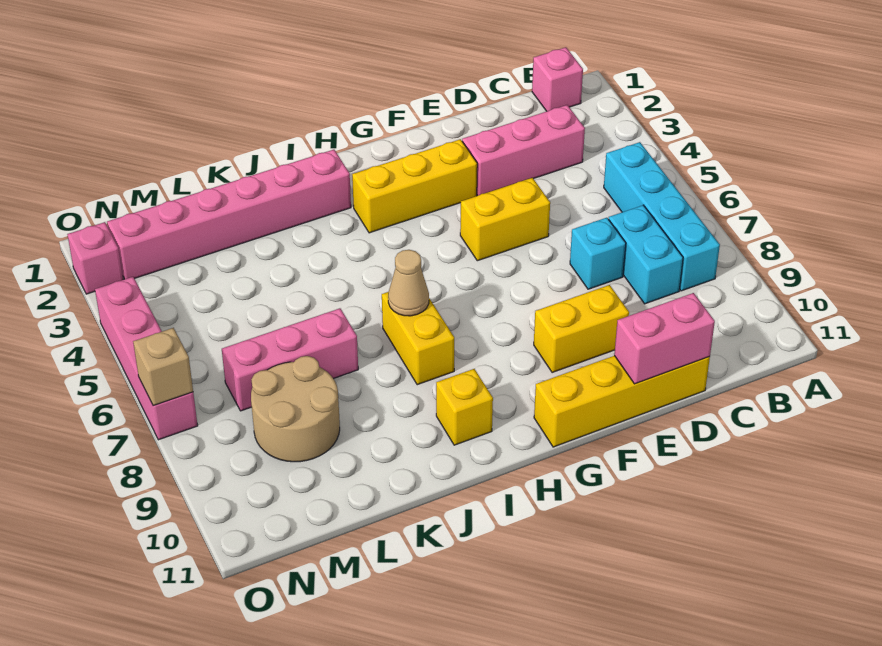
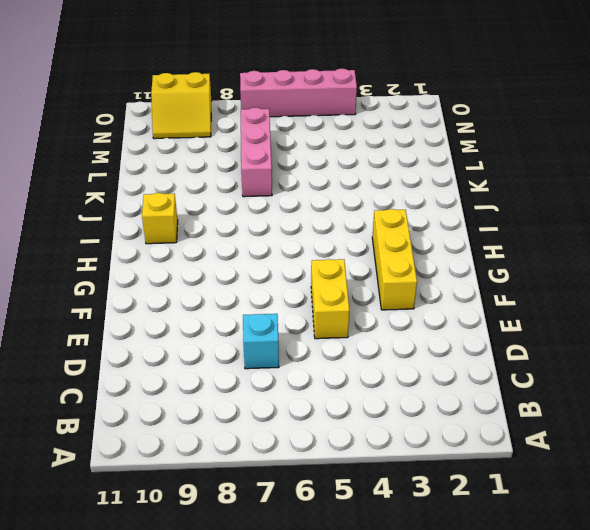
yellow 2x2 slope [151,72,211,139] -> none
none -> pink 1x1 brick [532,47,583,111]
none -> cyan 1x4 brick [604,142,720,291]
none -> pink 1x3 brick [462,105,585,196]

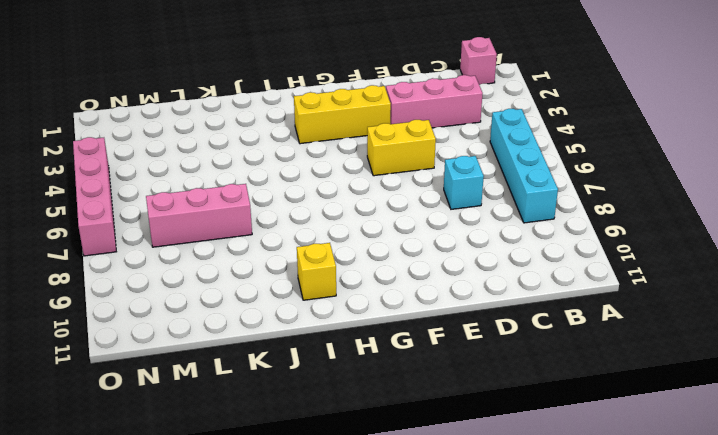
none -> cyan 1x2 brick [609,205,683,304]
none -> yellow 1x4 brick [534,356,710,447]
none -> yellow 1x2 brick [534,285,629,373]

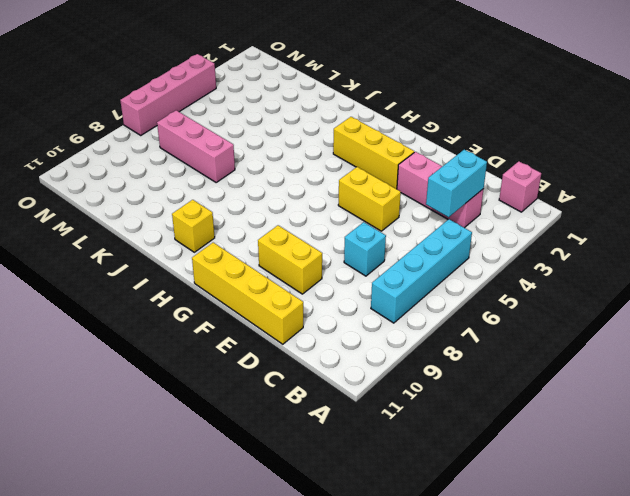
cyan 1x2 brick [426,150,487,217] -> cyan 1x2 brick moved to [609,205,683,304]
none -> pink 1x6 brick [107,150,351,279]
none -> yellow 1x2 brick [382,292,454,385]
none -> tan 2x2 round brick [251,356,340,462]

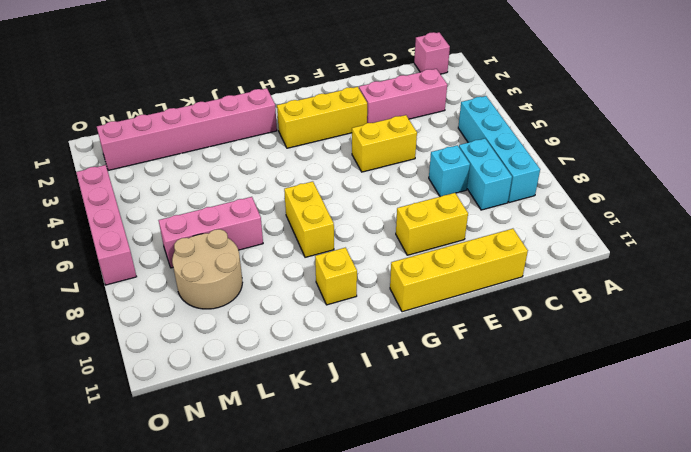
none -> pink 1x1 brick [67,222,123,294]
none -> pink 1x2 brick [614,293,715,384]
none -> tan 1x1 cone [388,250,429,316]

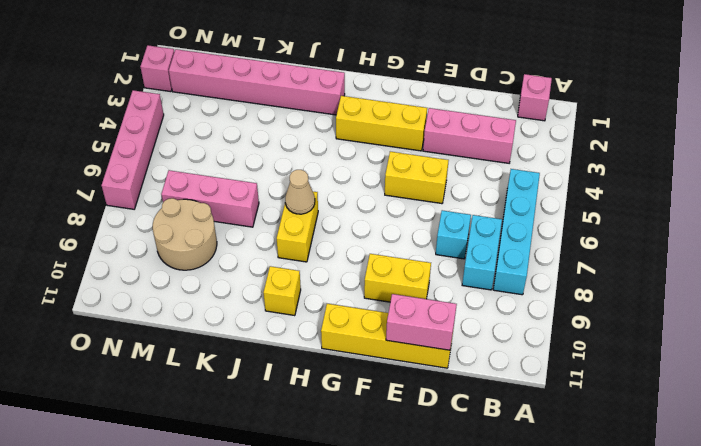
none -> tan 1x1 brick [133,328,193,406]

